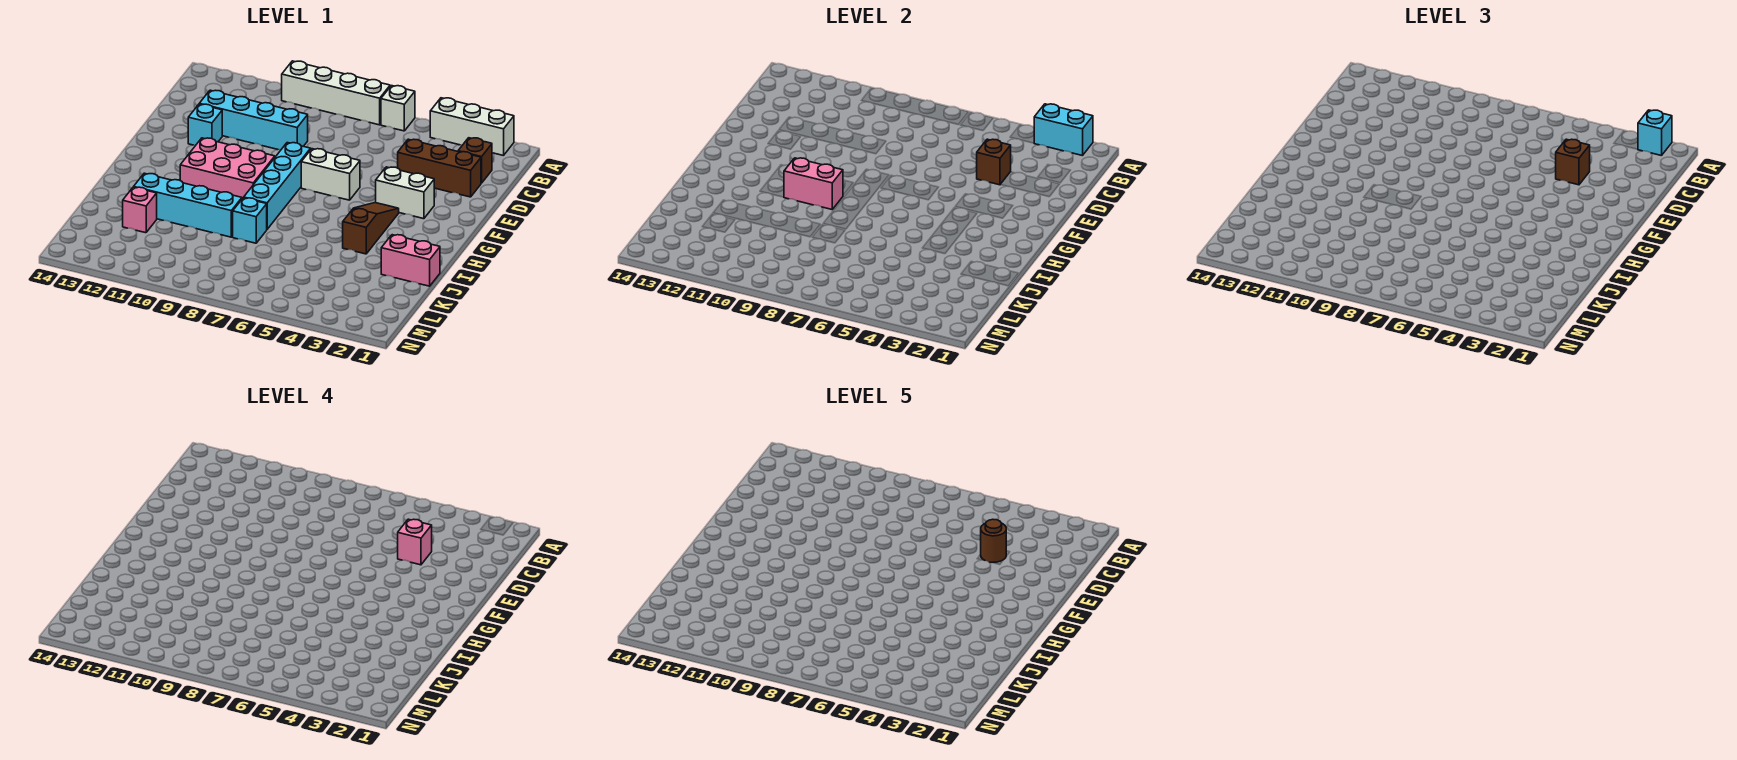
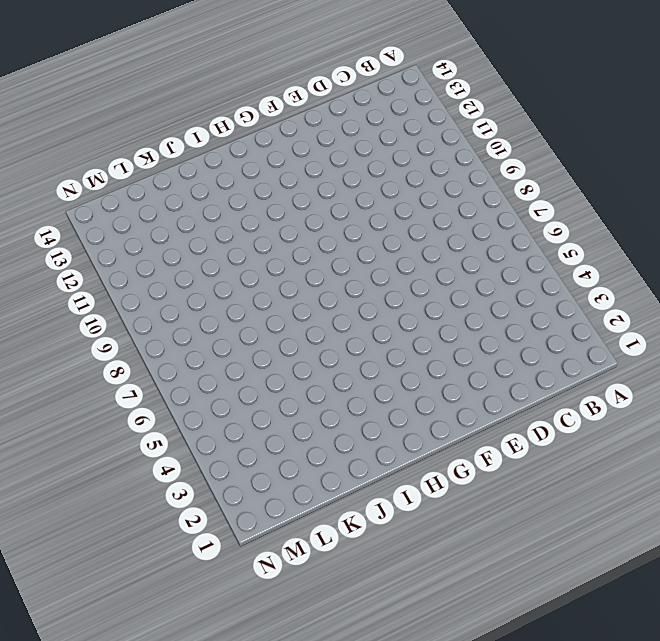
none -> white 1x3 brick [430,98,514,156]
none -> white 1x1 brick [381,86,415,131]
none -> white 1x4 brick [282,61,390,125]

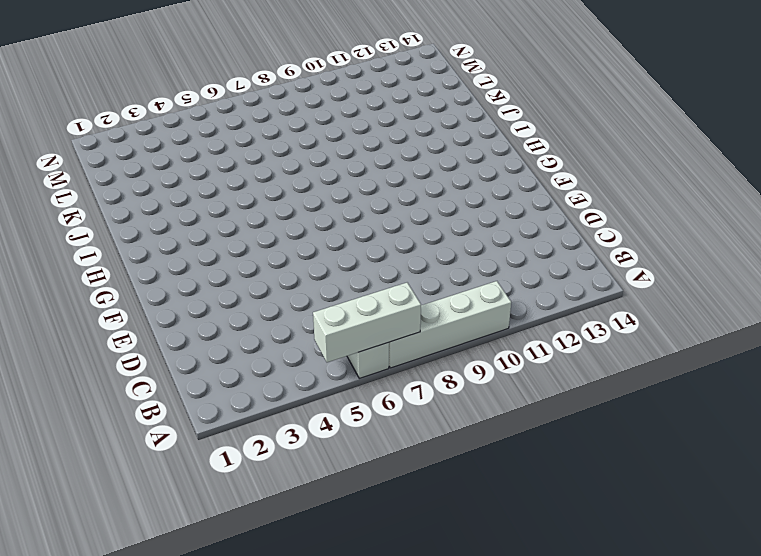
white 1x3 brick [313,283,421,362] -> white 1x3 brick moved to [430,98,514,156]
none -> brown 1x1 brick [458,138,492,183]
none -> brown 1x3 brick [398,139,481,197]
none -> cyan 1x4 brick [200,90,308,150]

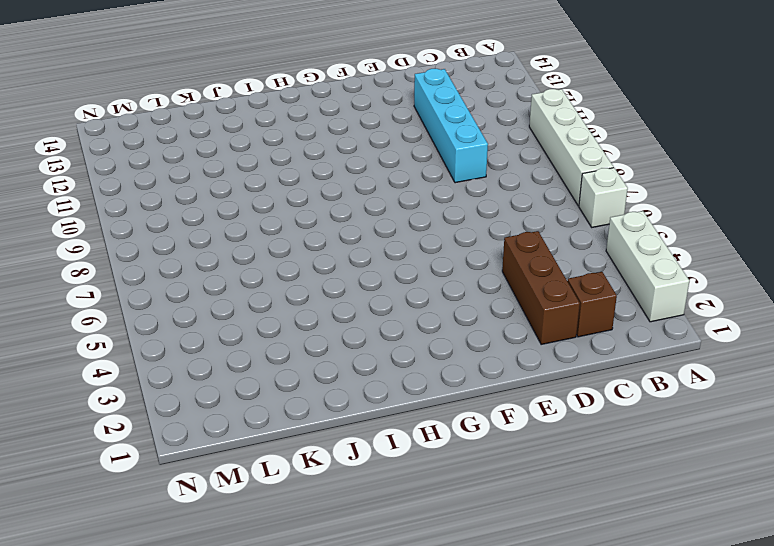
none -> cyan 1x1 brick [188,104,222,145]
none -> white 1x2 brick [376,167,434,219]
none -> white 1x2 brick [301,149,360,200]

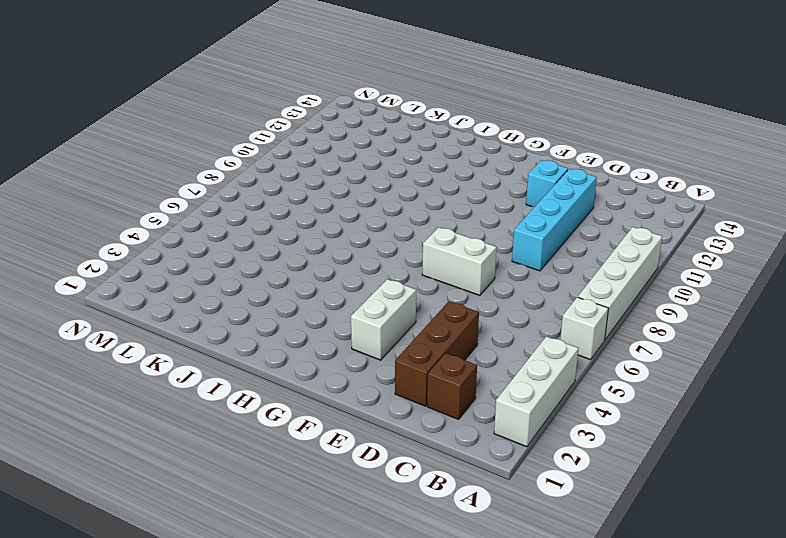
white 1x2 brick [422,227,497,295] -> white 1x2 brick turned to [301,149,360,200]
none -> cyan 1x4 brick [244,143,311,229]
none -> brown 1x3 slope [343,203,399,254]
none -> pink 2x3 brick [180,138,275,199]

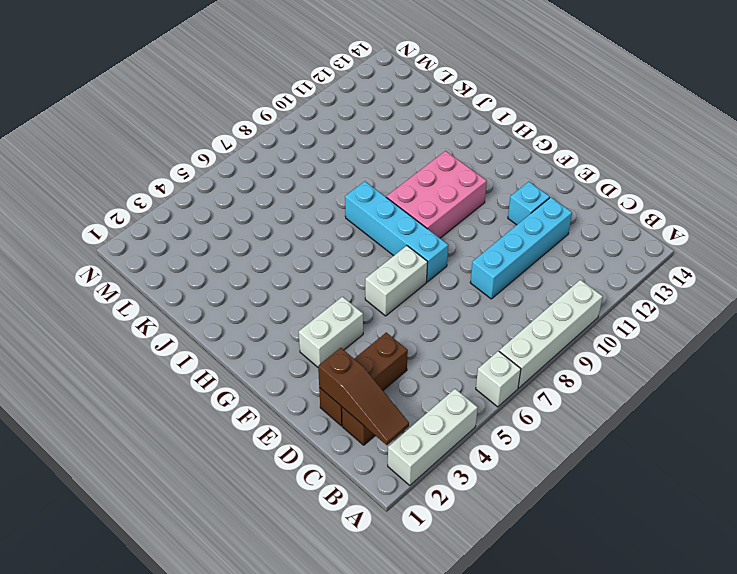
brown 1x3 slope [318,348,409,445] -> brown 1x3 slope moved to [343,203,399,254]
none -> pink 1x2 brick [381,235,440,286]
none -> cyan 1x1 brick [233,198,267,243]
none -> cyan 1x4 brick [134,173,242,237]

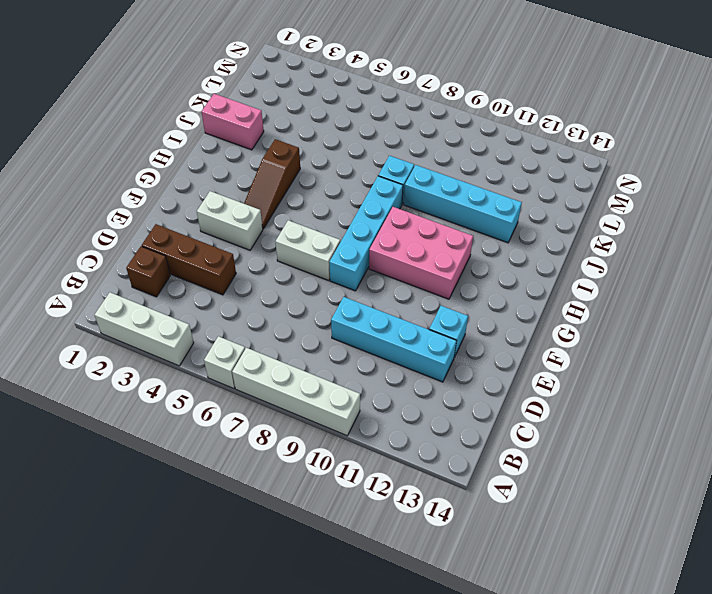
none -> pink 1x1 brick [123,187,157,233]
none -> cyan 1x2 brick [1034,104,1093,156]
none -> brown 1x1 brick [977,139,1011,185]

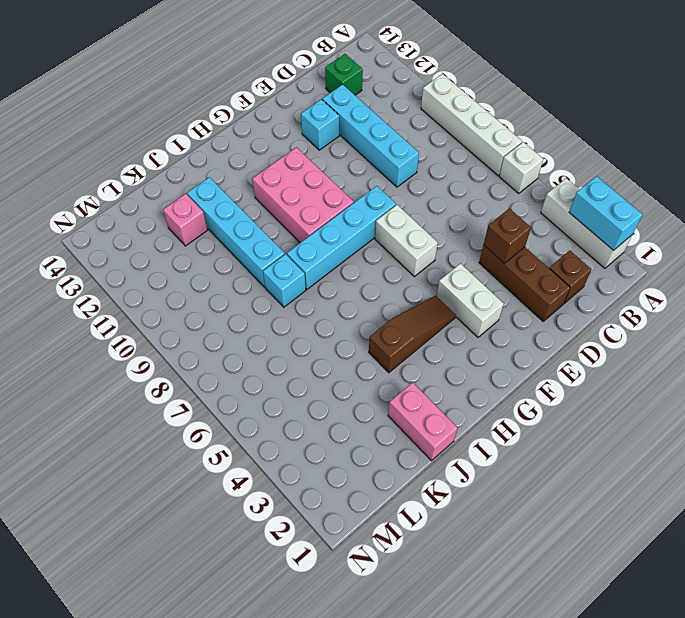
green 1x1 brick [325,54,363,95] -> none
none -> pink 1x2 brick [784,158,843,209]
none -> cyan 1x1 brick [1638,110,1672,156]
none -> brown 1x1 brick [1556,139,1590,185]

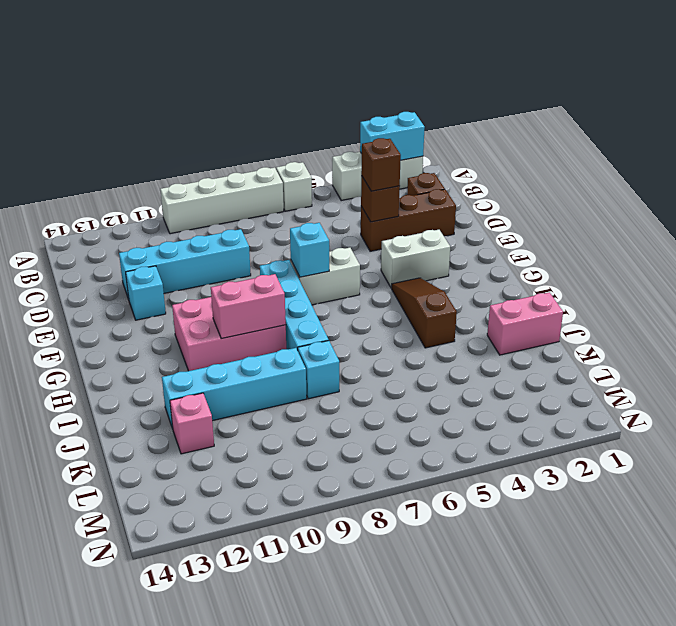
cyan 1x1 brick [290,223,329,277] -> cyan 1x1 brick moved to [1638,110,1672,156]
none -> pink 1x1 brick [398,519,432,565]
none -> brown 1x1 round brick [981,519,1006,563]

